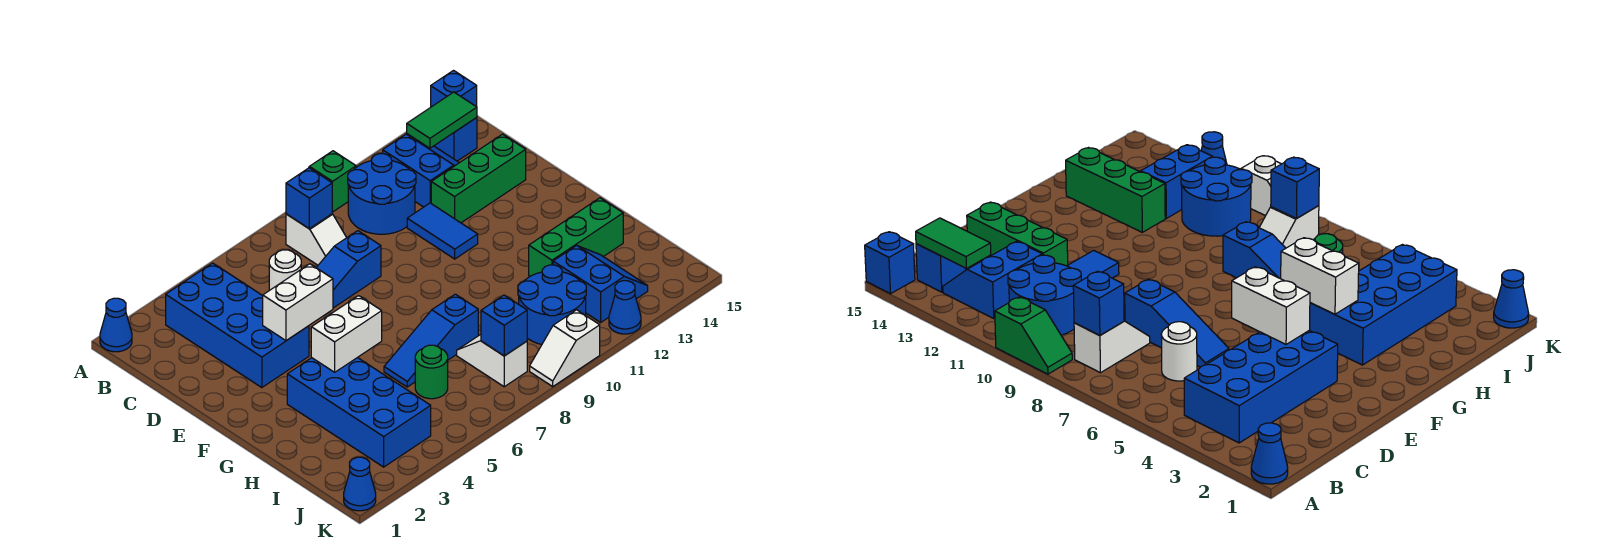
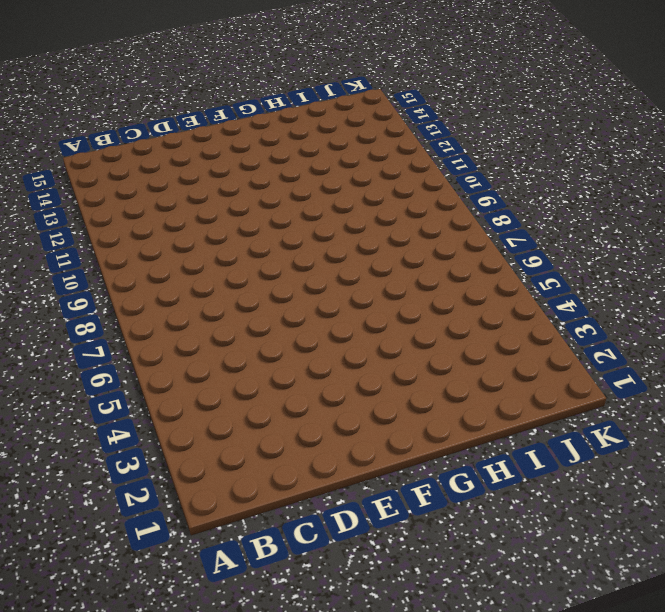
none -> blue 1x1 cone [100,298,132,352]
none -> green 1x2 slope [309,151,356,212]
none -> blue 1x1 brick [431,71,477,107]

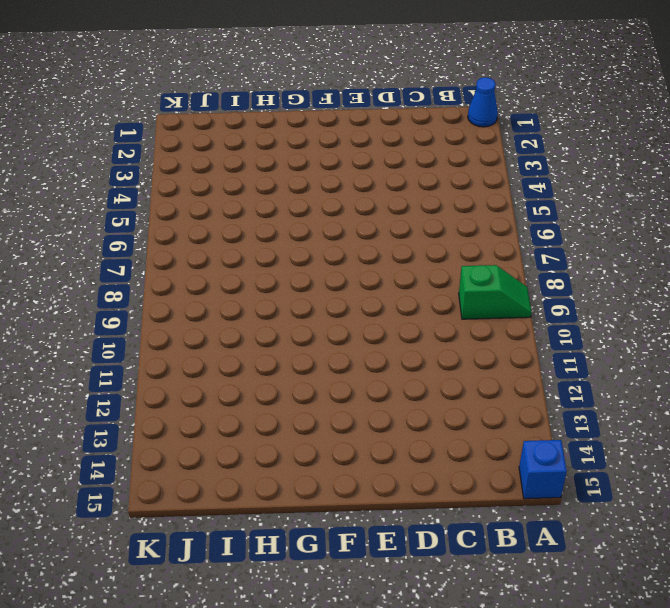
green 1x2 slope [459,265,532,319] -> green 1x2 slope turned to [309,151,356,212]
none -> blue 2x4 brick [166,263,309,388]
none -> white 1x2 slope [286,214,347,265]
none -> blue 2x2 round brick [348,154,416,234]

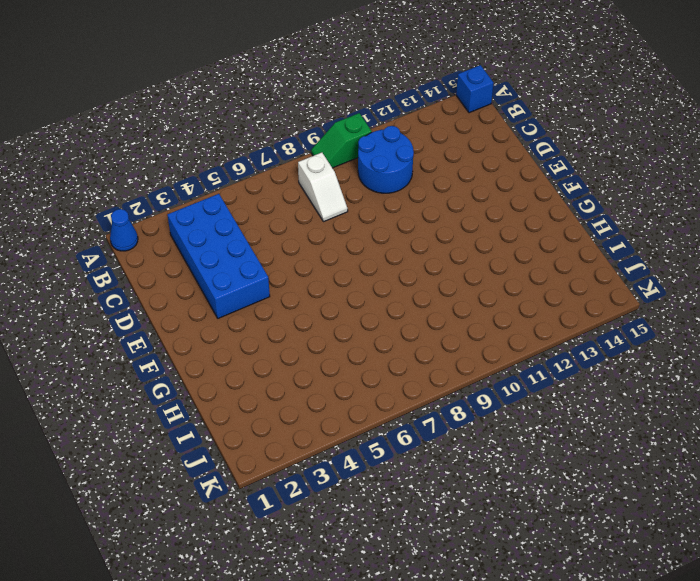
none -> blue 2x2 slope [383,134,459,207]
none -> blue 1x1 brick [434,118,477,161]
none -> white 1x1 round brick [269,250,301,290]

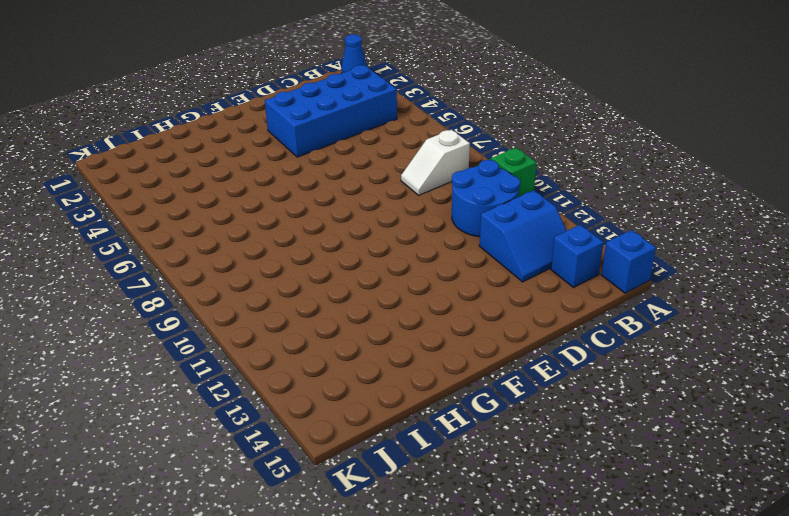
none -> white 1x1 round brick [269,250,301,290]
none -> blue 1x3 slope [316,231,381,308]
none -> blue 1x2 tile [407,203,478,259]

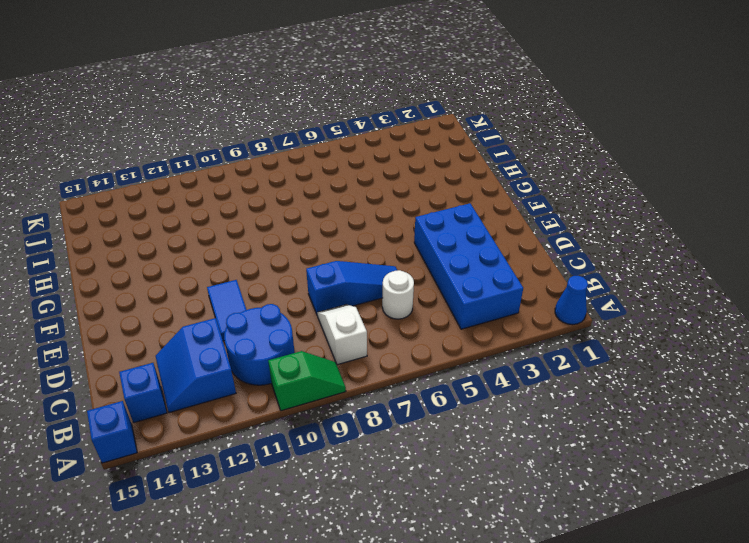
none -> green 1x3 brick [431,134,526,223]
none -> blue 2x4 brick [287,358,431,467]
none -> blue 1x3 slope [384,294,478,387]

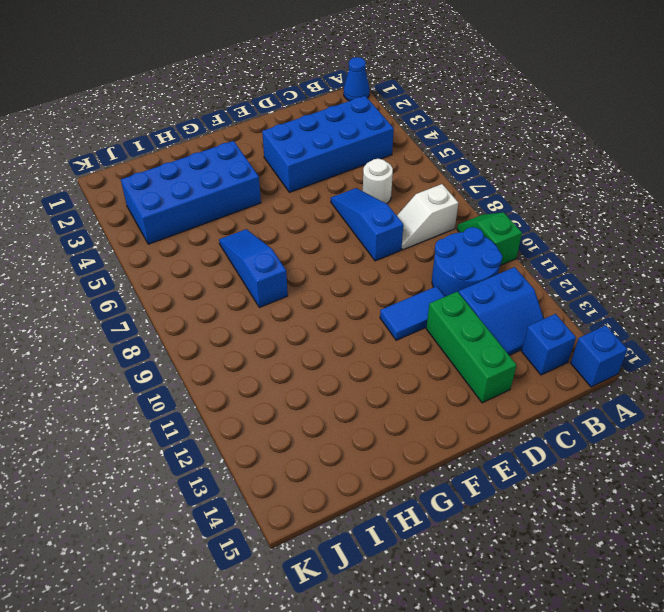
none -> green 1x3 brick [529,198,623,276]
none -> green 1x1 round brick [415,345,448,399]
none -> white 1x2 slope [457,335,527,387]

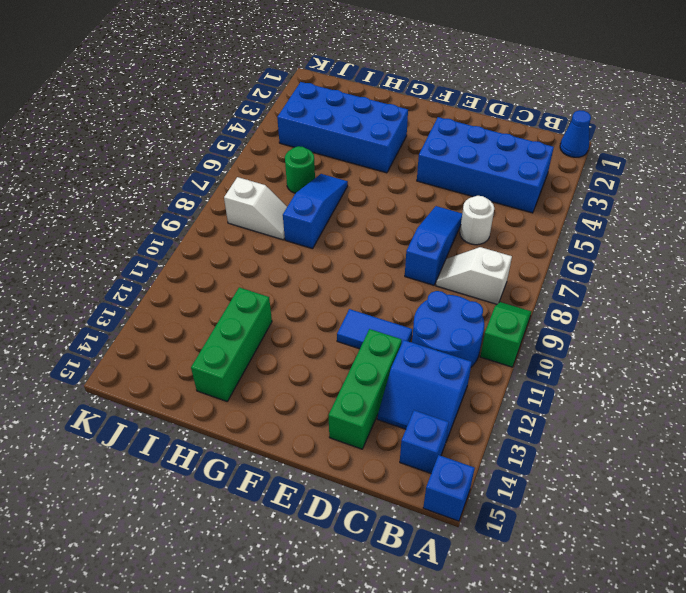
none -> blue 2x2 round brick [518,265,586,344]
none -> blue 2x2 slope [553,246,648,322]
none -> blue 1x1 cone [344,457,376,511]

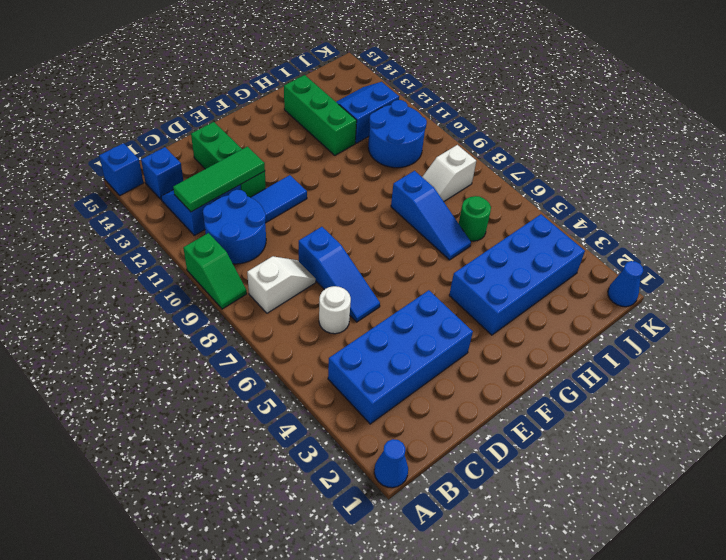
green 1x3 tile [173,147,265,212] -> none
none -> white 1x2 slope [530,310,600,386]
none -> blue 1x1 cone [609,281,641,334]
none -> blue 1x1 brick [286,168,332,228]

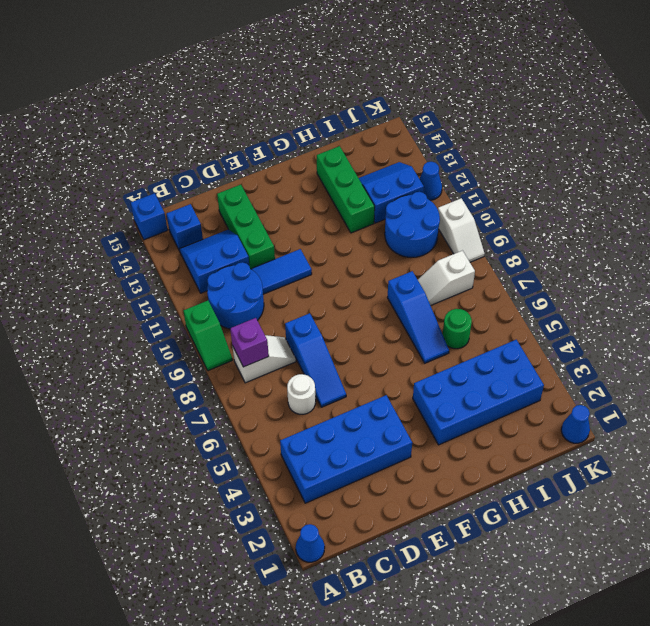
purple 1x1 brick [230,318,269,367] -> blue 1x1 brick [286,168,332,228]
none -> green 1x2 tile [407,92,477,148]
none -> white 1x2 brick [263,264,333,341]
none -> white 1x2 brick [311,296,382,372]

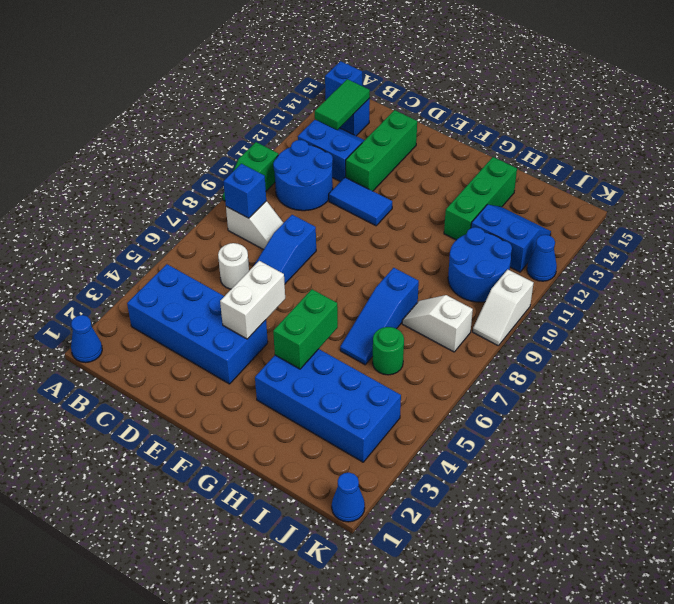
green 1x2 brick [273,289,338,369] -> white 1x2 brick [311,296,382,372]
none -> blue 1x1 brick [481,295,527,356]

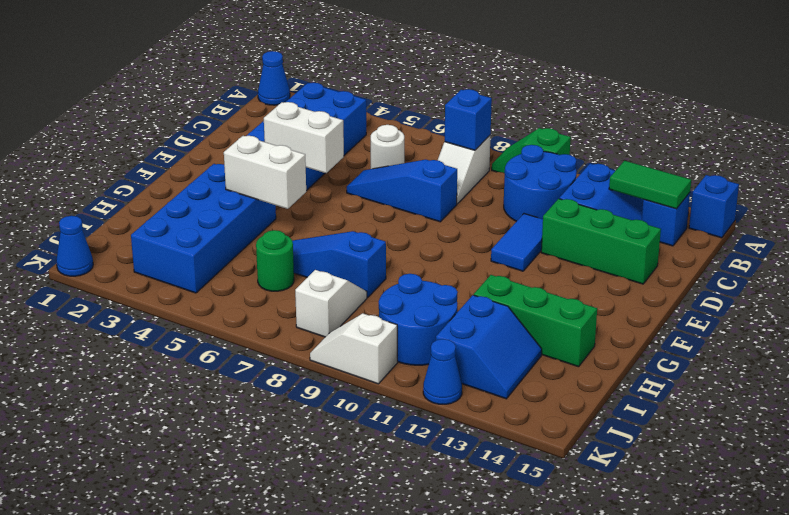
none -> blue 1x1 brick [481,295,527,356]

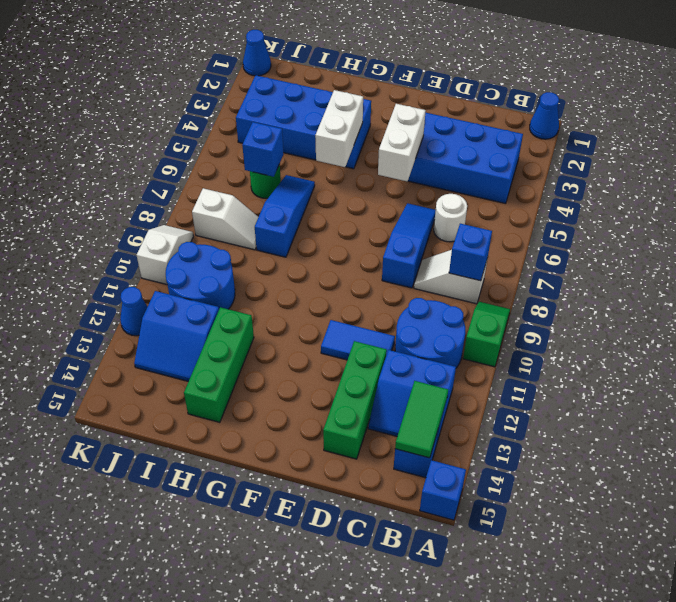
blue 1x1 brick [242,122,284,177] -> blue 1x1 brick moved to [481,295,527,356]

